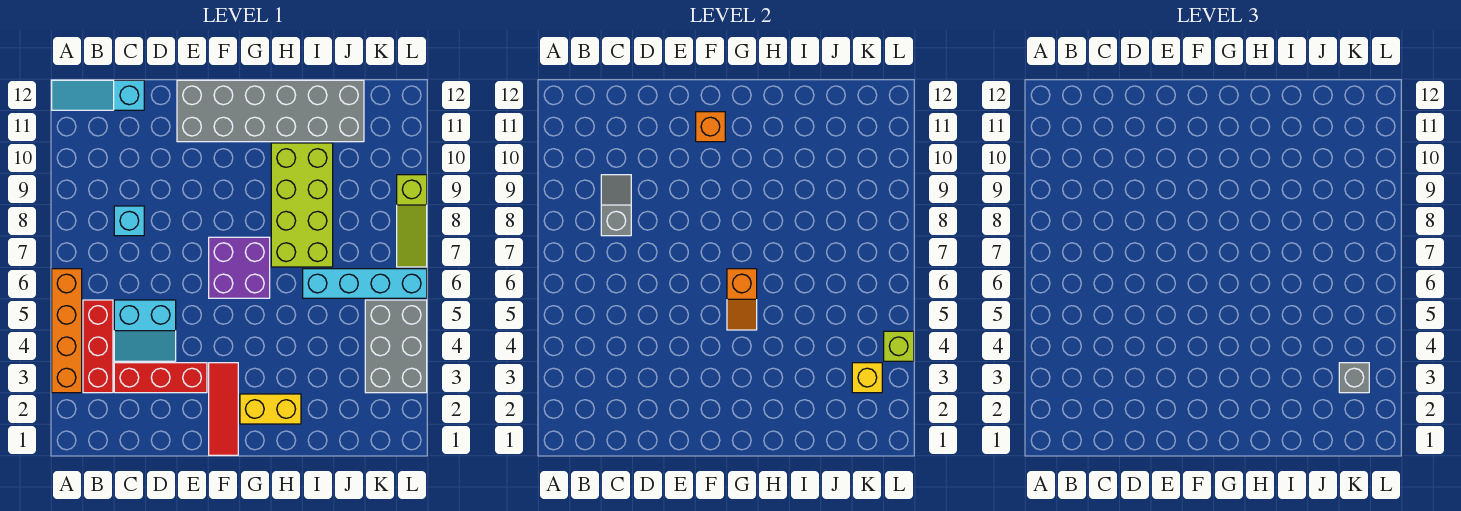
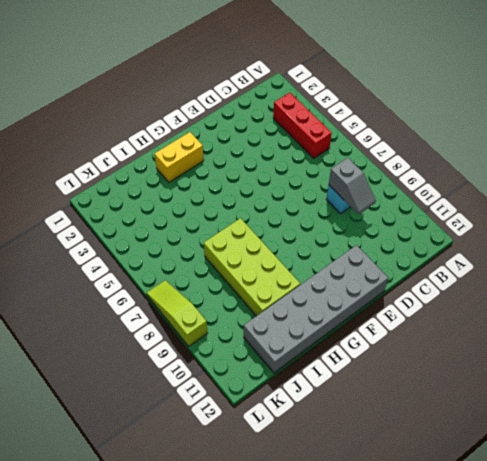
none -> orange 1x4 brick [52,269,82,393]
none -> cyan 1x3 slope [52,80,144,110]
none -> red 1x3 brick [114,363,207,393]

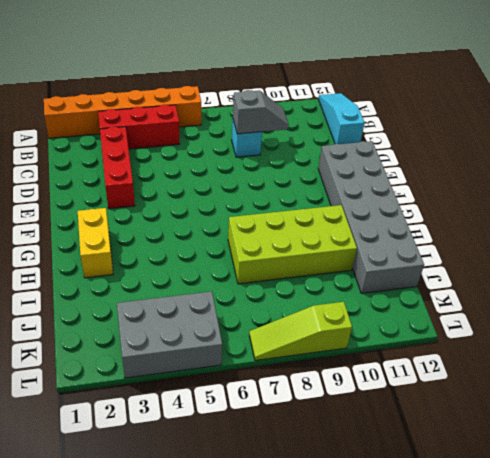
orange 1x6 brick [44,86,201,138] -> orange 1x4 brick [52,269,82,393]
none -> cyan 2x2 slope [114,300,176,361]
none -> red 1x3 tile [209,363,238,455]
none -> purple 2x2 brick [209,237,270,298]

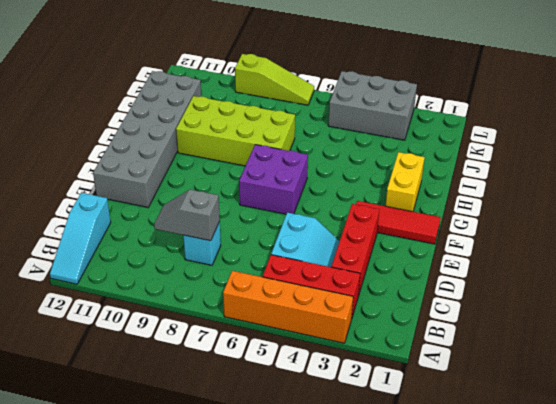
none -> cyan 1x4 brick [303,269,427,298]
none -> orange 1x1 brick [696,112,725,142]
none -> orange 1x2 slope [727,269,757,330]

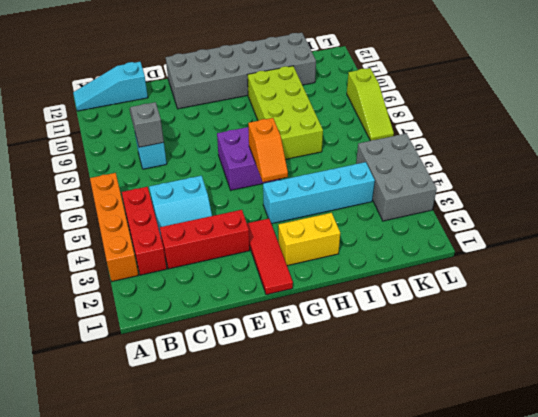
cyan 1x4 brick [263,162,375,224] -> cyan 1x4 brick moved to [303,269,427,298]
none -> orange 1x1 brick [696,112,725,142]
none -> yellow 1x1 brick [852,363,882,393]
none -> lime 1x1 brick [884,331,914,361]

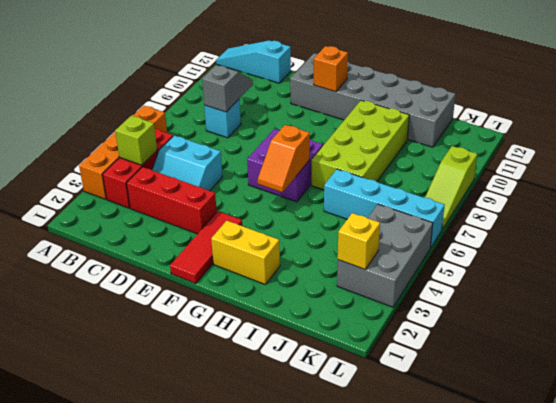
lime 1x1 brick [115,116,157,165] -> lime 1x1 brick moved to [884,331,914,361]
none -> grey 1x1 brick [1339,363,1369,393]

